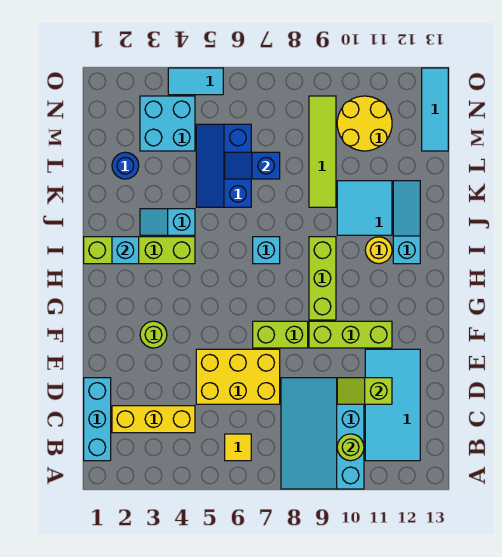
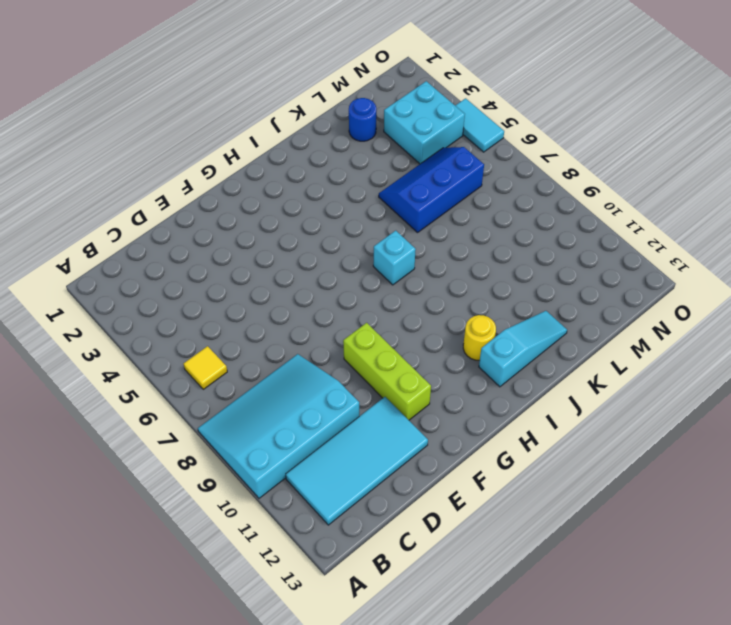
none -> cyan 1x3 brick [84,378,111,461]
none -> yellow 1x3 brick [112,406,195,433]
none -> yellow 2x3 brick [196,349,280,404]

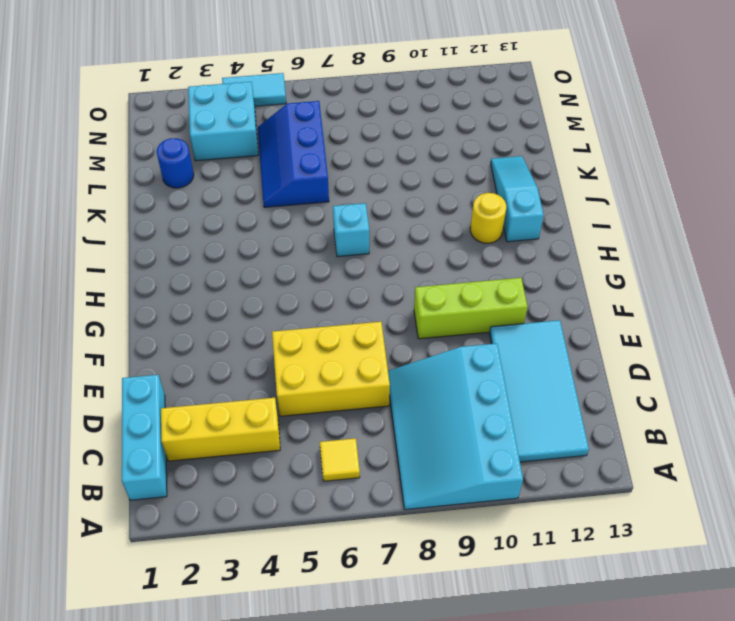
none -> lime 1x1 round brick [140,321,167,348]
none -> lime 1x2 brick [253,321,308,348]
none -> lime 1x3 brick [309,237,336,320]

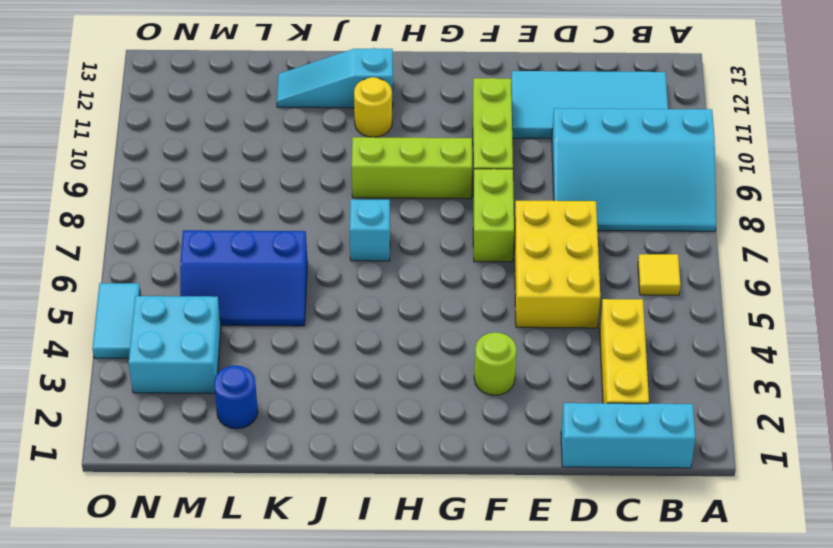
none -> lime 1x4 brick [84,237,195,264]
none -> cyan 1x2 slope [140,209,195,235]
none -> cyan 2x2 tile [337,181,392,235]

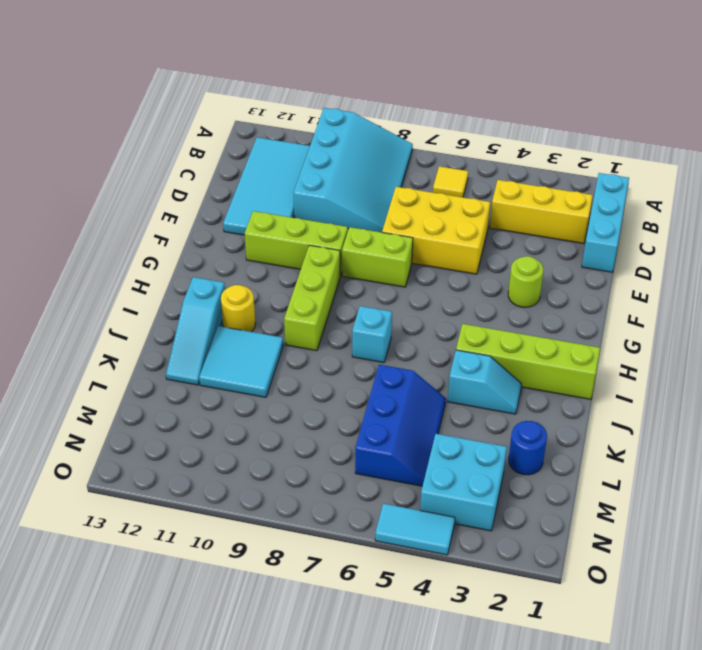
none -> lime 1x4 tile [309,96,336,207]
none -> yellow 2x2 round brick [337,96,392,151]
none -> cyan 1x3 tile [422,68,448,151]

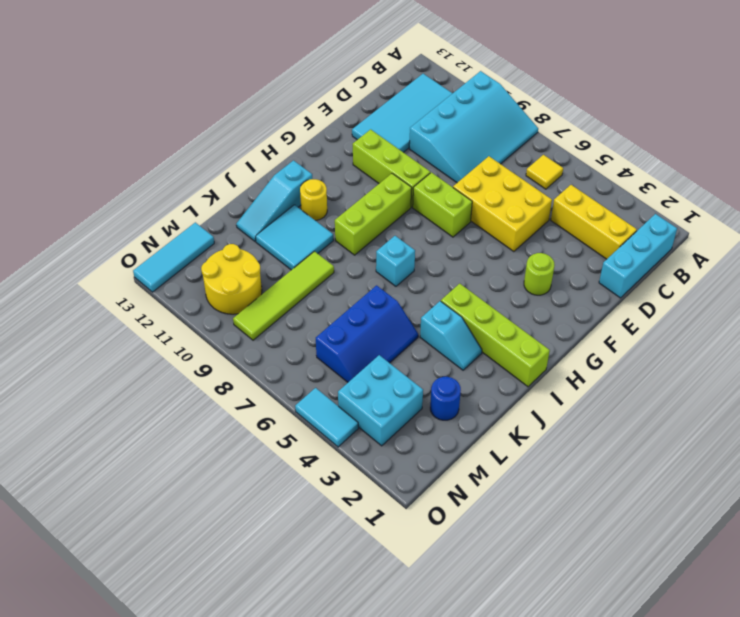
none -> lime 1x1 round brick [337,434,364,461]
none -> lime 1x2 slope [337,378,392,404]
none -> cyan 1x1 brick [112,237,139,264]

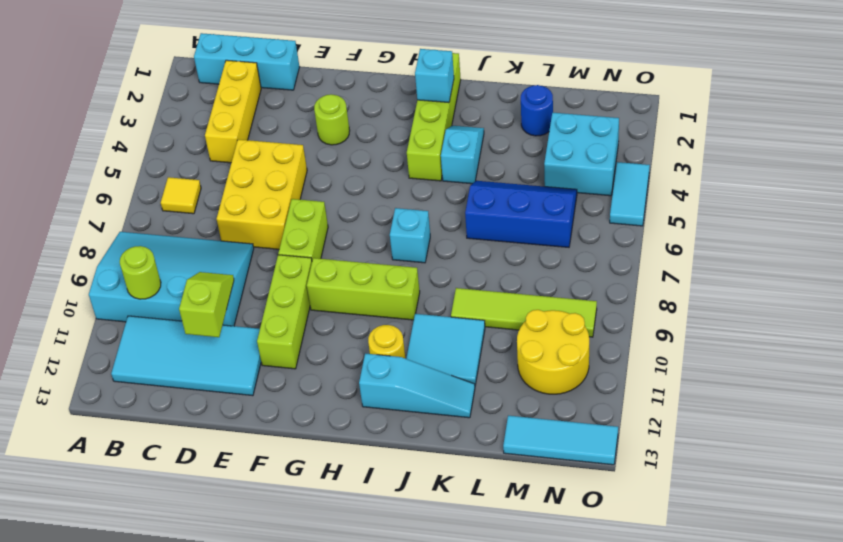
none -> blue 1x2 slope [225,152,280,179]

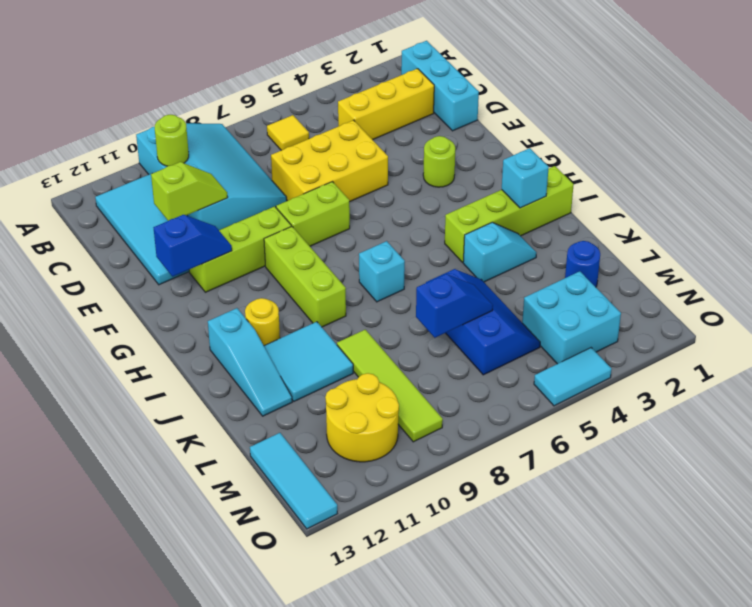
blue 1x2 slope [154,215,232,277] -> none

